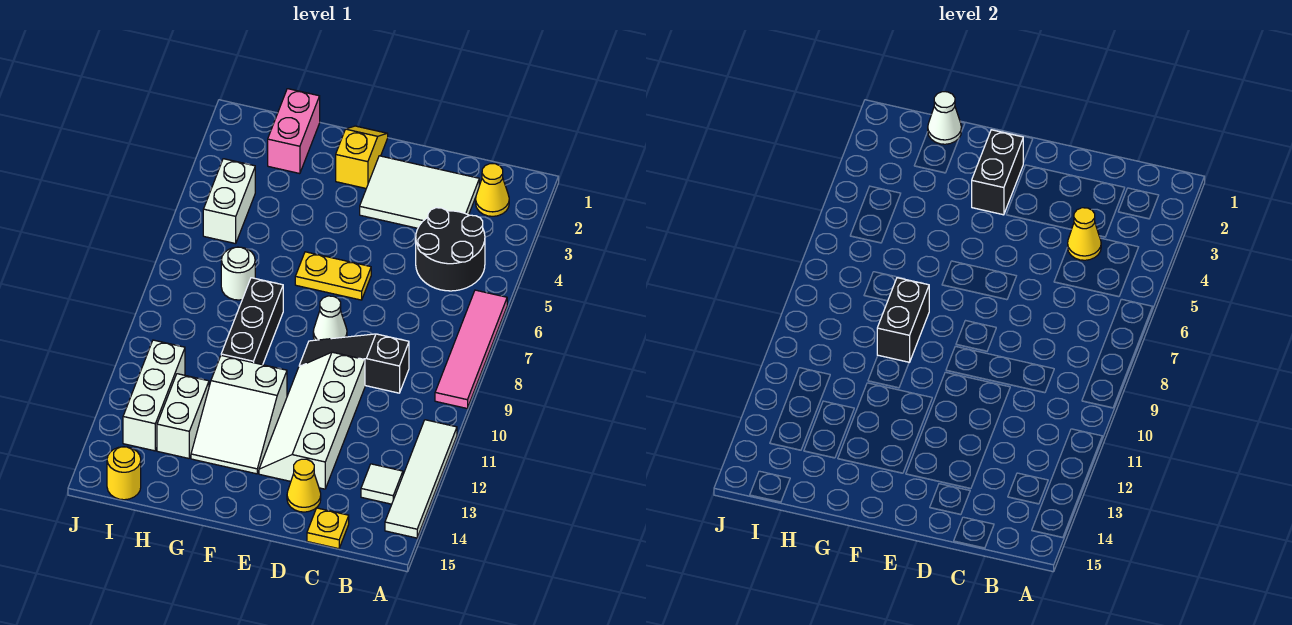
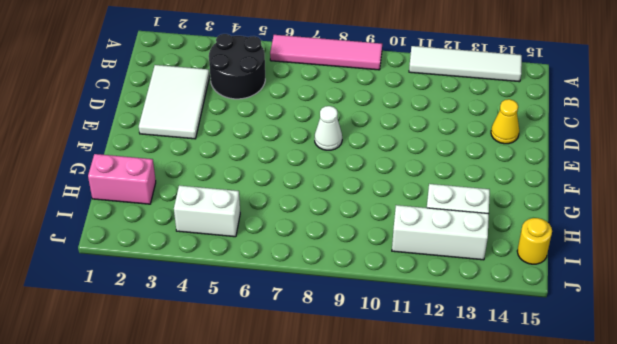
none -> yellow 1x1 cone [476,164,509,216]
none -> white 1x1 tile [361,464,403,504]
none -> black 1x3 slope [299,334,409,393]

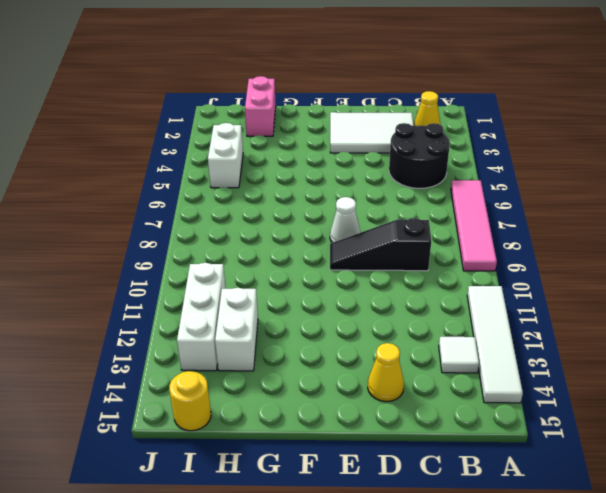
none -> yellow 1x1 plate [307,508,349,549]
none -> white 2x4 slope [259,352,365,489]
none -> yellow 1x2 plate [295,252,371,300]

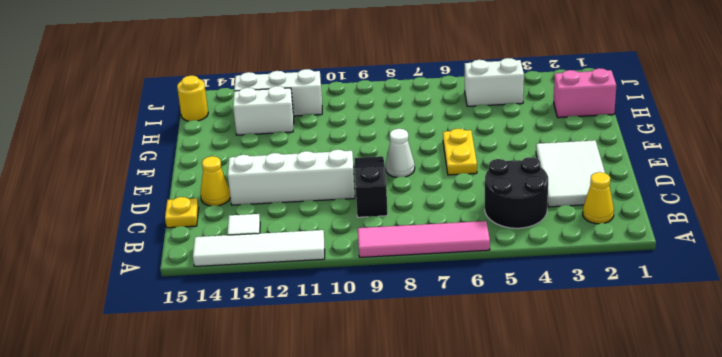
none -> yellow 1x2 slope [336,126,388,188]
none -> white 2x3 slope [191,355,287,474]
none -> black 1x3 brick [221,278,283,365]

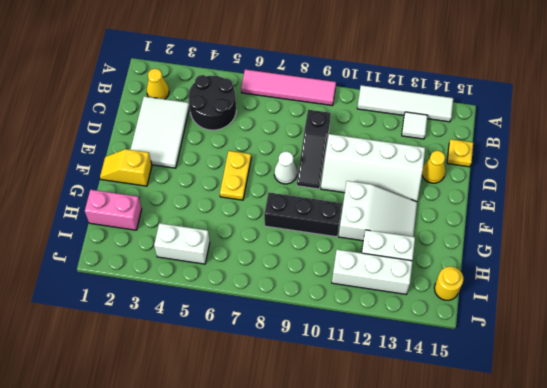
none -> white 1x1 round brick [221,247,255,300]
none -> yellow 1x1 cone [1068,208,1101,260]
none -> black 1x2 brick [972,130,1023,215]

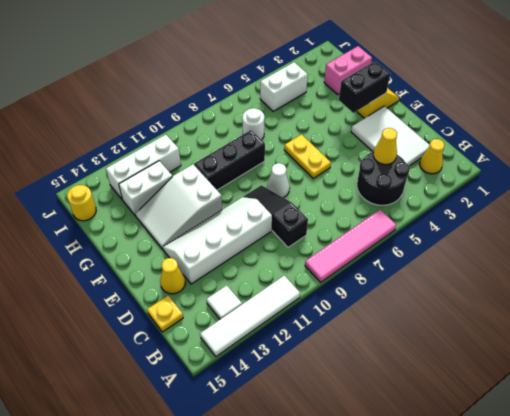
none -> black 1x2 brick [877,278,929,362]
none -> white 1x1 cone [928,92,961,144]

